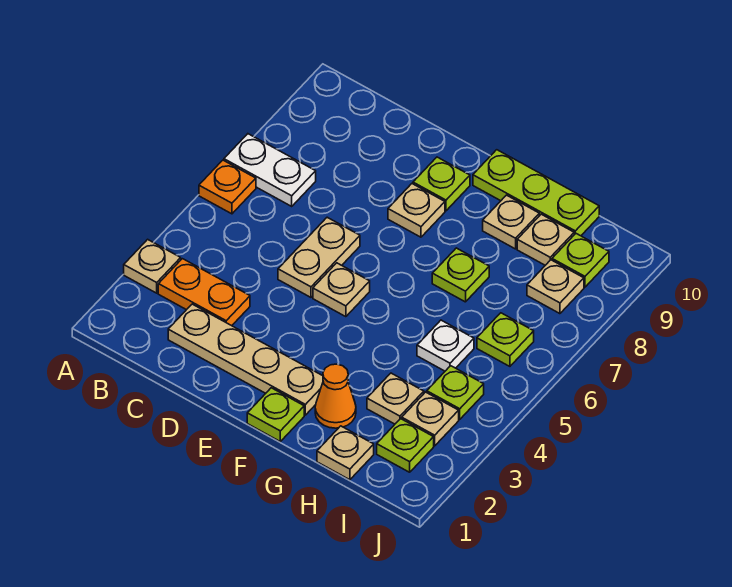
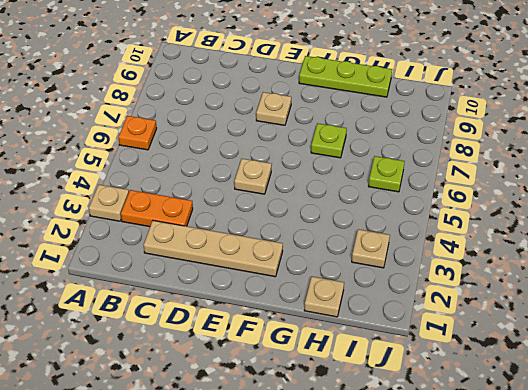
none -> white 1x2 plate [224,134,316,206]
none -> tan 1x2 plate [278,217,360,297]
none -> lime 1x1 plate [413,157,470,211]

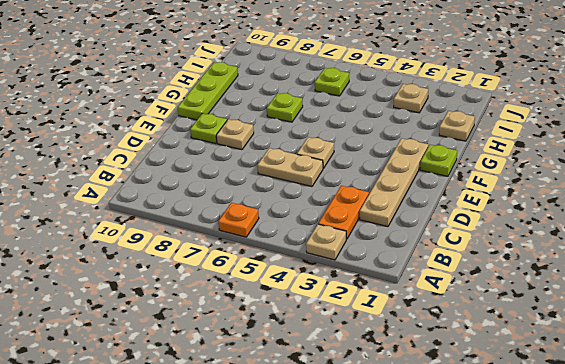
none -> white 1x2 plate [224,134,316,206]
none -> orange 1x1 cone [315,364,356,428]
none -> tan 1x1 plate [483,195,539,249]

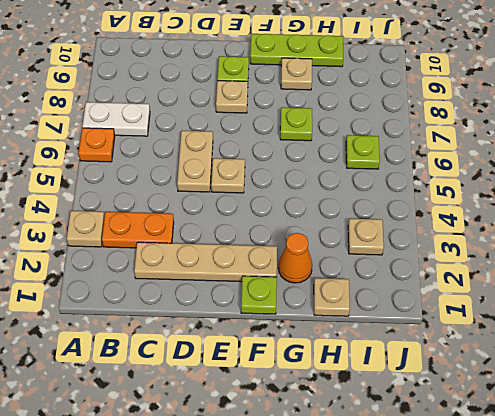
none -> tan 1x1 plate [367,373,424,424]
none -> white 1x1 plate [417,320,474,371]
none -> tan 1x1 plate [517,214,574,265]

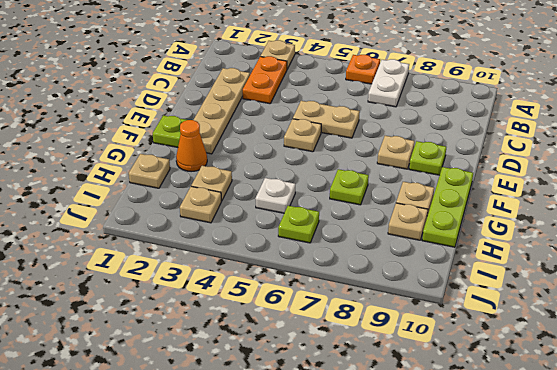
none -> lime 1x1 plate [377,419,434,472]
none -> lime 1x1 plate [427,366,484,419]
none -> tan 1x1 plate [527,260,584,314]

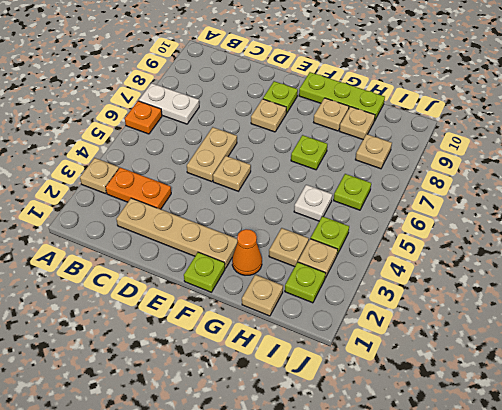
none -> lime 1x1 plate [552,234,609,287]

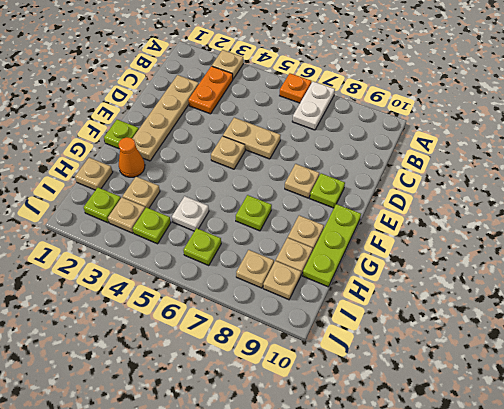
tan 1x1 plate [263,261,301,300] -> lime 1x1 plate [552,234,609,287]

